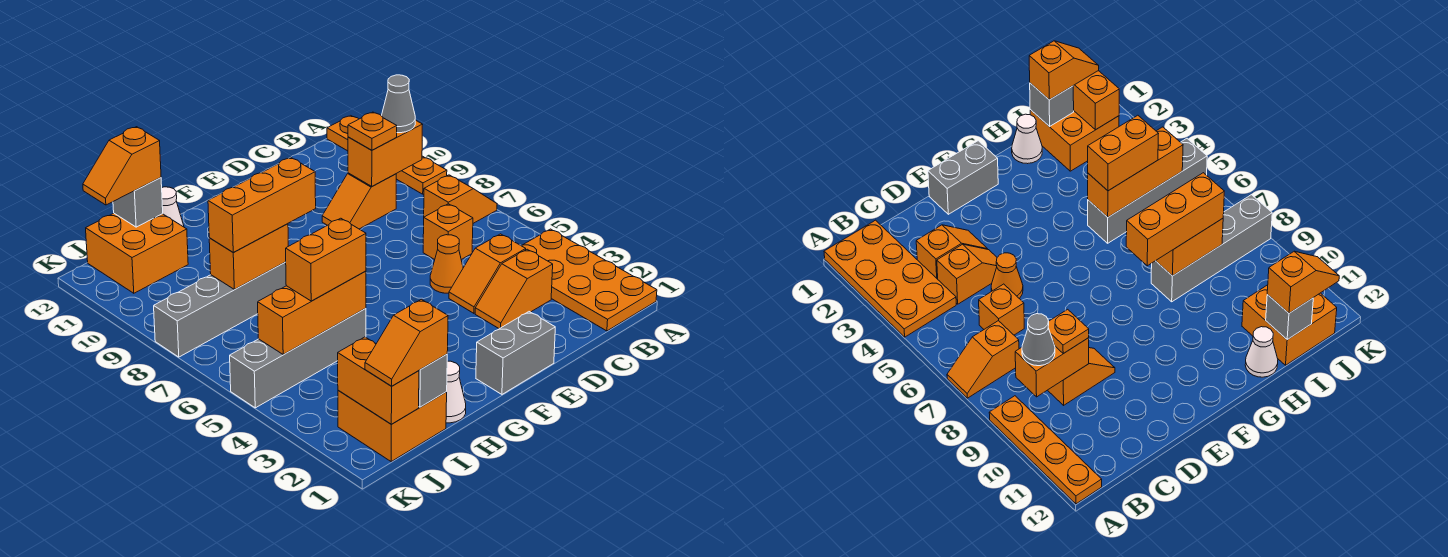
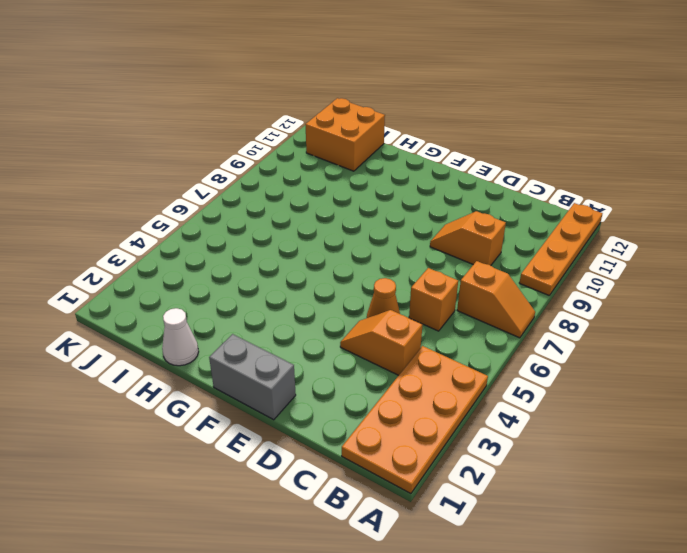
none -> orange 1x2 slope [475,249,553,329]
none -> grey 1x4 brick [230,308,366,408]
none -> grey 1x4 brick [154,262,286,357]

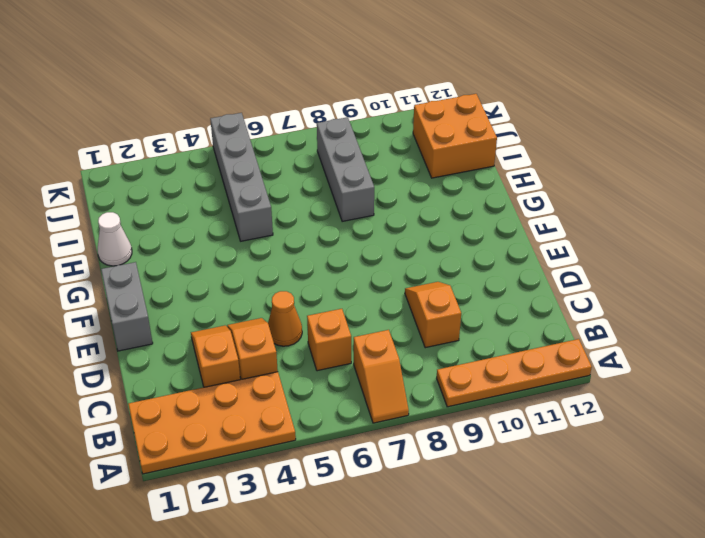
grey 1x3 brick [317,117,374,222] -> grey 1x4 brick [154,262,286,357]
none -> white 1x1 cone [162,187,184,227]
none -> orange 2x2 brick [338,390,447,461]
none -> orange 1x2 brick [348,120,423,186]

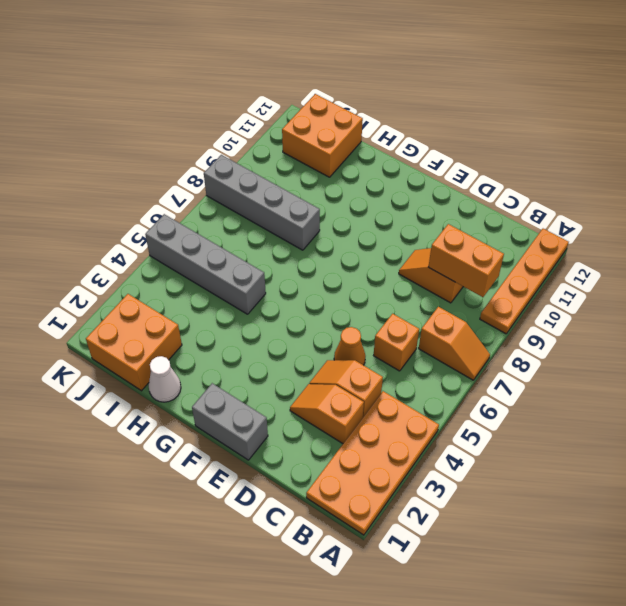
none -> white 1x1 cone [162,187,184,227]
none -> orange 1x3 brick [258,271,366,355]
none -> orange 1x2 brick [209,224,288,289]

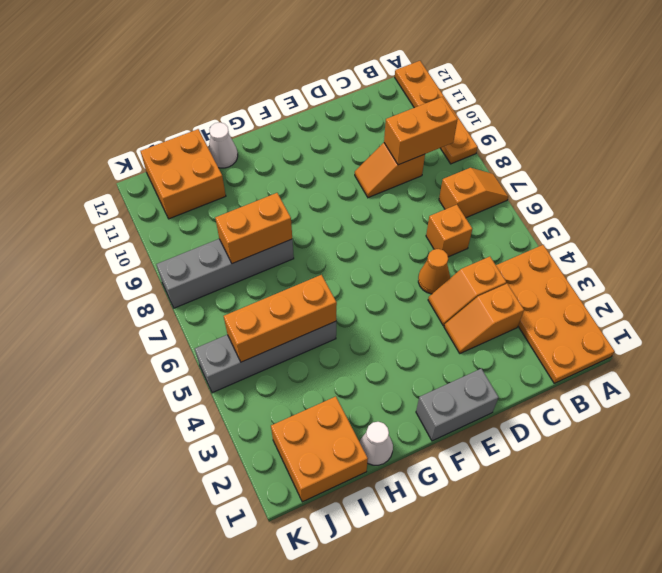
none -> grey 1x1 brick [419,354,447,407]
none -> grey 1x1 brick [113,178,163,227]
none -> orange 1x2 brick [338,337,419,424]

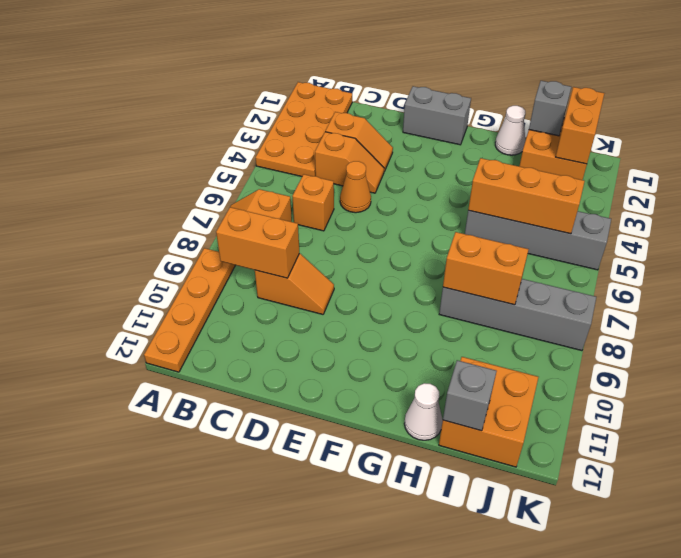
none -> grey 1x1 cone [382,75,415,133]
none -> orange 1x1 plate [348,112,397,150]
none -> orange 1x3 brick [208,157,316,253]

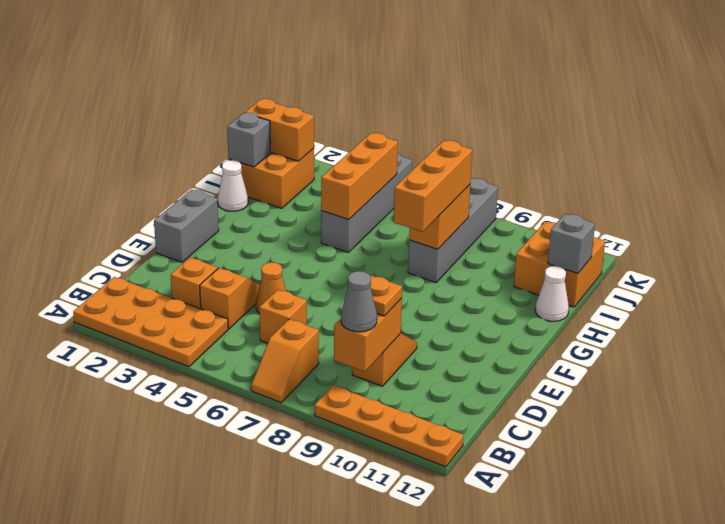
none -> orange 1x2 brick [286,218,366,301]
none -> orange 1x2 slope [365,299,448,386]
none -> orange 1x2 slope [83,127,161,205]

